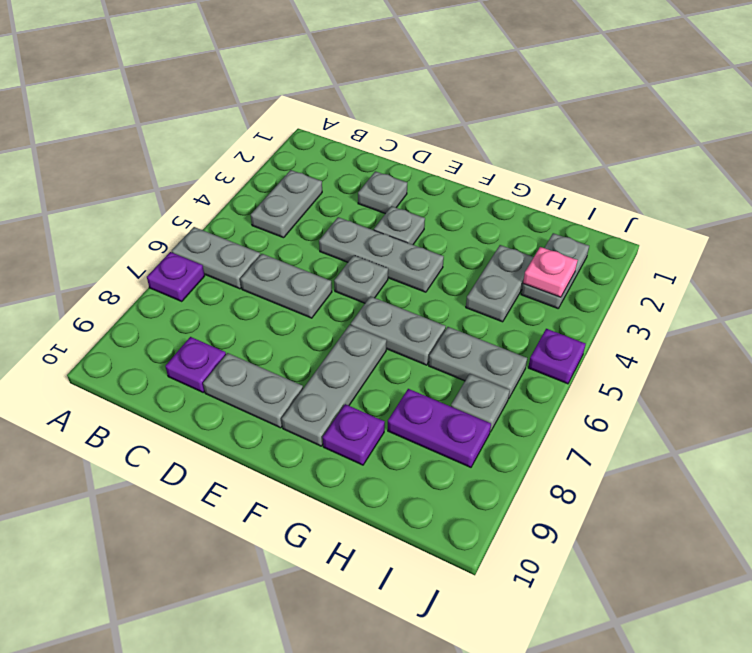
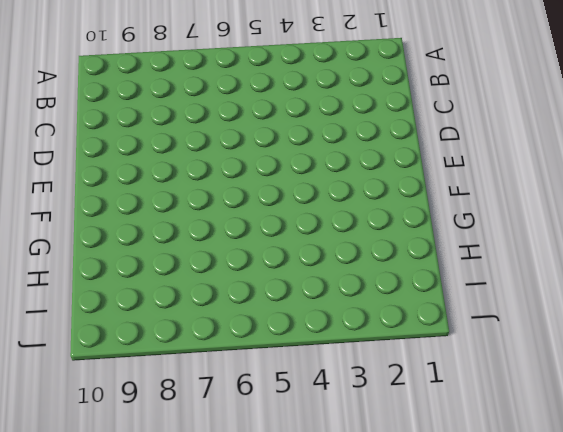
none -> grey 1x2 plate [172,227,260,289]
none -> purple 1x1 plate [147,252,205,302]
none -> grey 1x2 plate [251,170,322,238]

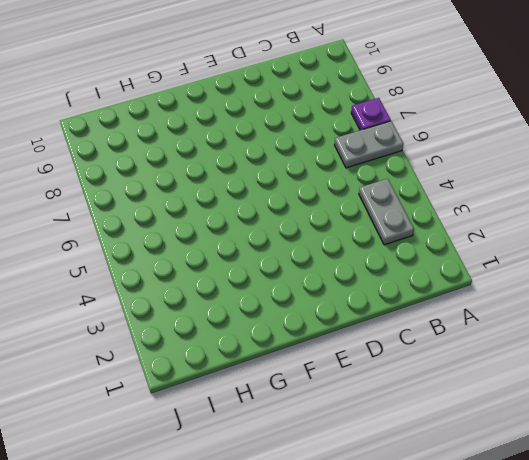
none -> grey 1x2 plate [240,254,332,318]
none -> purple 1x1 plate [165,337,226,392]
none -> grey 1x1 plate [358,171,407,214]

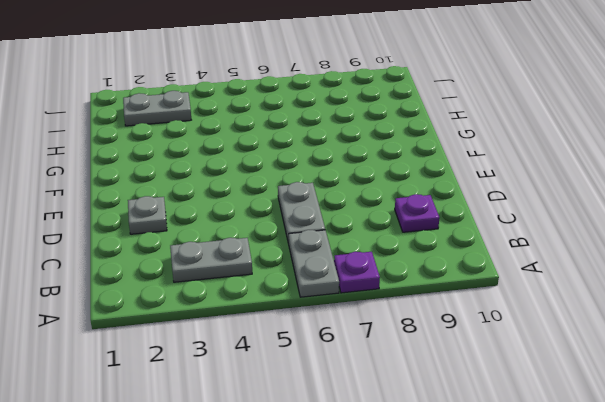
none -> grey 1x3 plate [319,217,444,292]
none -> grey 1x2 plate [203,353,303,428]
none -> grey 1x1 plate [374,206,425,245]

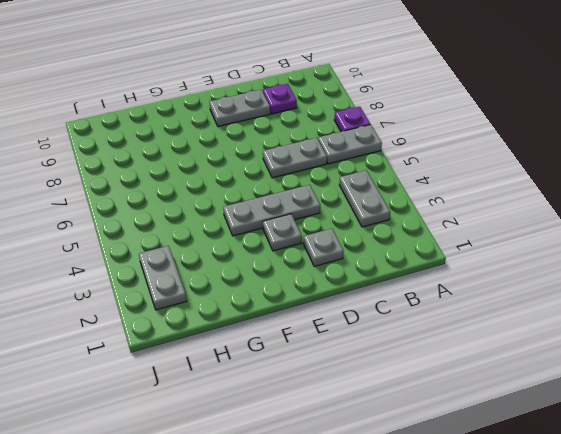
none -> grey 1x1 plate [334,255,388,303]
none -> grey 1x2 plate [351,296,446,365]
none -> grey 1x3 plate [282,325,387,446]

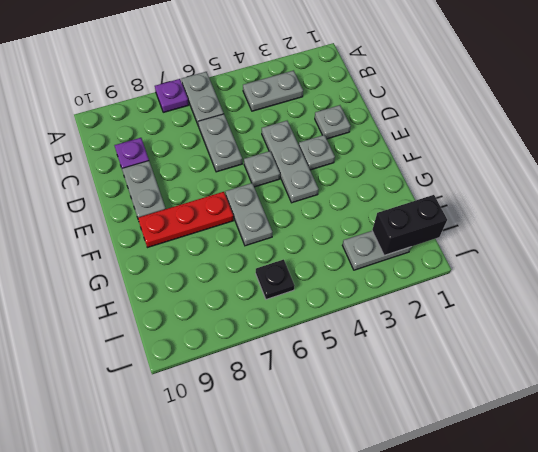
red 1x3 plate [138,192,234,248] -> grey 1x3 plate [282,325,387,446]
black 1x2 brick [372,195,447,255] -> none
black 1x1 plate [256,259,295,299] -> grey 1x2 plate [429,327,527,399]
none -> purple 1x1 plate [323,404,385,465]
none -> grey 1x2 plate [466,245,534,322]
none -> purple 1x2 plate [388,389,491,467]

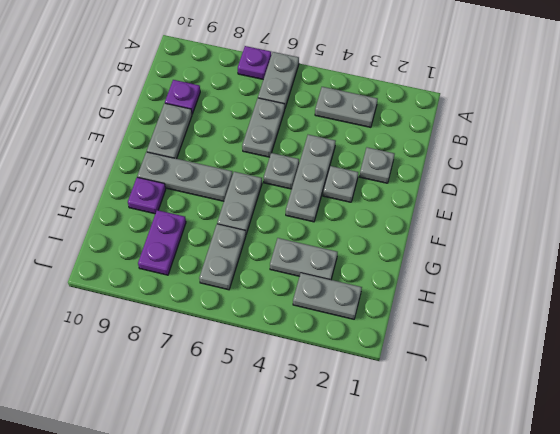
none -> grey 1x1 plate [451,374,510,432]
none -> purple 1x1 plate [528,329,586,384]
none -> pink 1x1 plate [523,247,578,297]

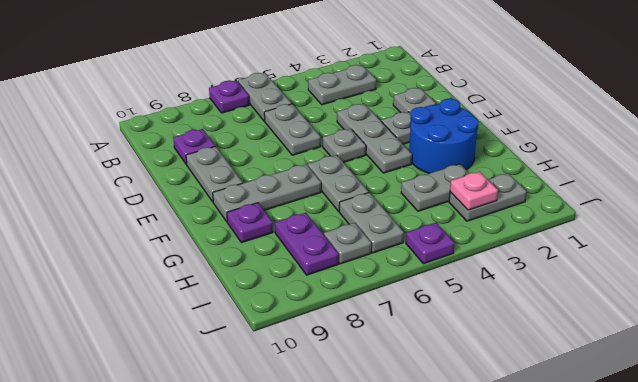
blue 2x2 round brick [409,99,478,173] -> none

